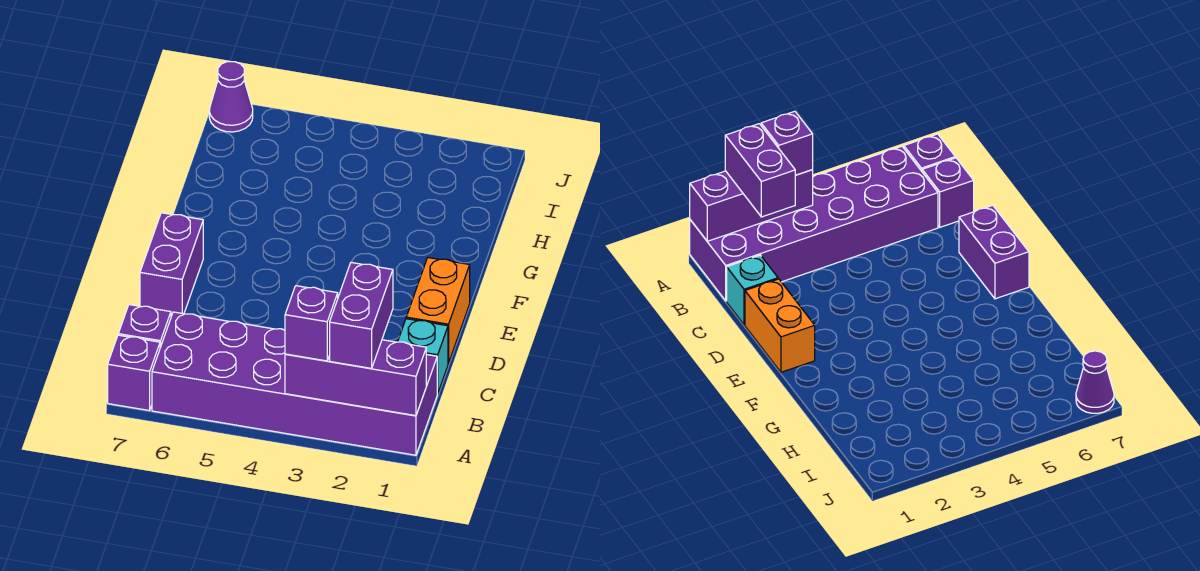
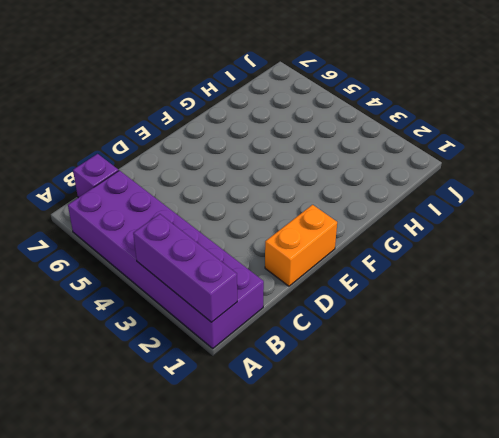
none -> purple 1x1 brick [108,335,160,411]
none -> cyan 1x1 brick [398,319,448,394]

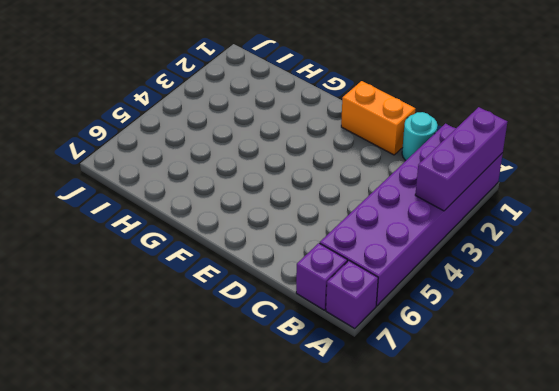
cyan 1x1 round brick [402,112,437,161] -> cyan 1x1 brick [398,319,448,394]
none -> purple 1x2 brick [140,213,203,316]
none -> purple 1x1 cone [209,62,253,132]

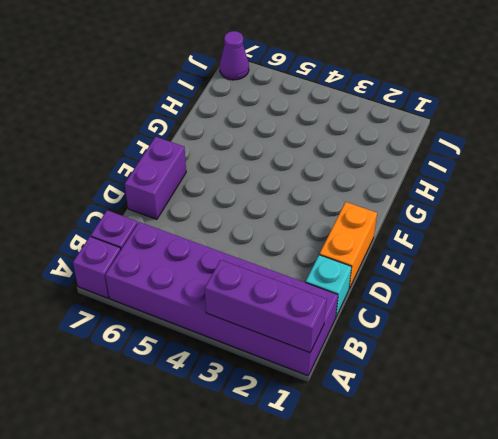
none -> purple 1x2 brick [330,263,393,368]
none -> purple 1x1 brick [285,286,338,361]

